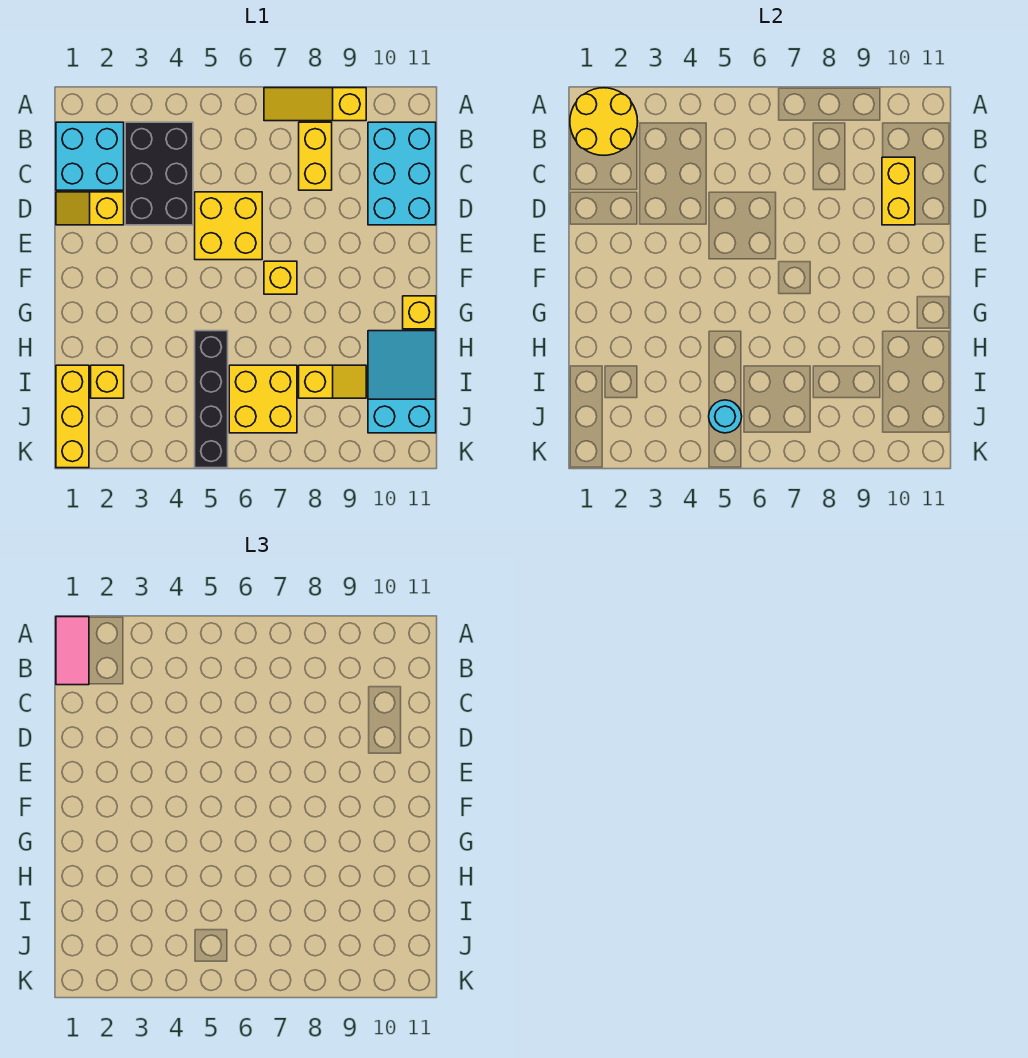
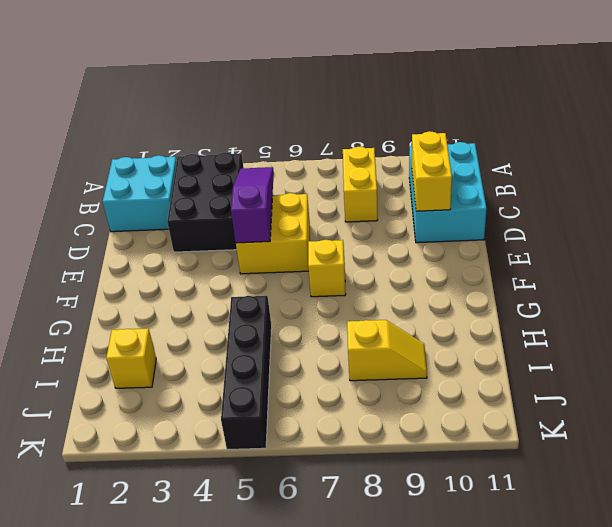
purple 1x3 slope [231,167,274,243] -> none
none -> yellow 1x3 slope [264,88,366,121]
none -> yellow 1x2 slope [56,192,124,225]
none -> yellow 1x1 brick [403,296,436,329]

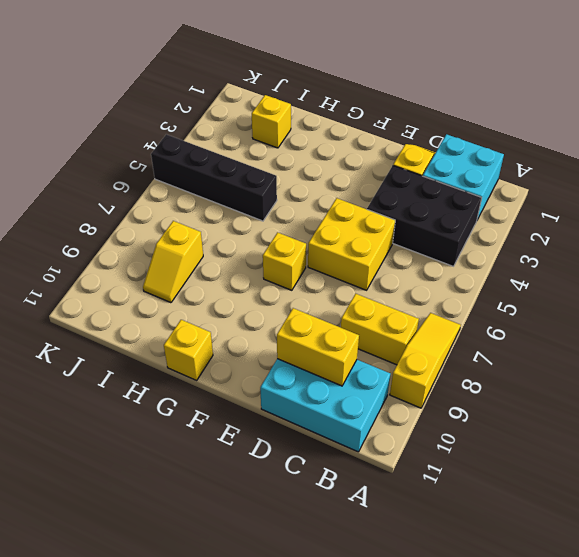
none -> cyan 2x3 slope [368,331,436,433]
none -> yellow 1x3 brick [56,365,89,468]
none -> yellow 2x2 brick [229,365,297,433]

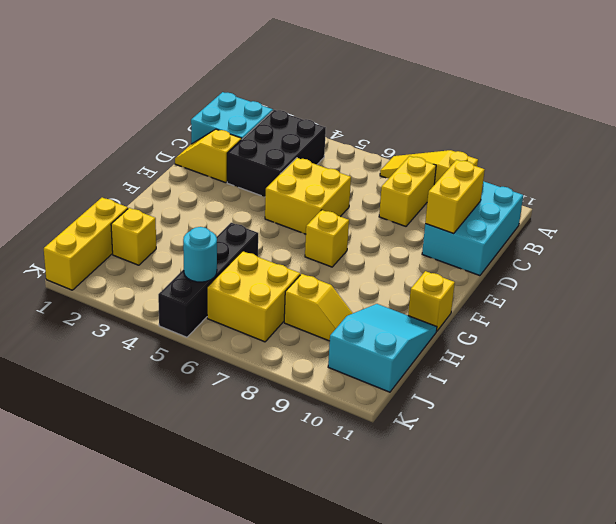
none -> yellow 2x2 round brick [570,88,638,155]
none -> pink 1x2 tile [56,617,89,685]

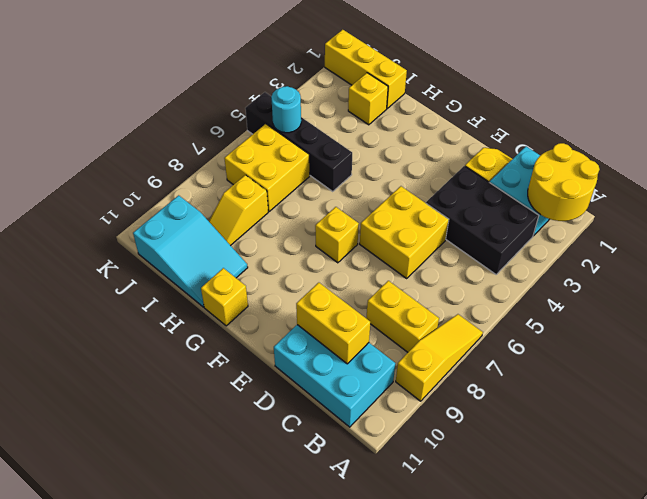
none -> pink 1x2 tile [56,617,89,685]

